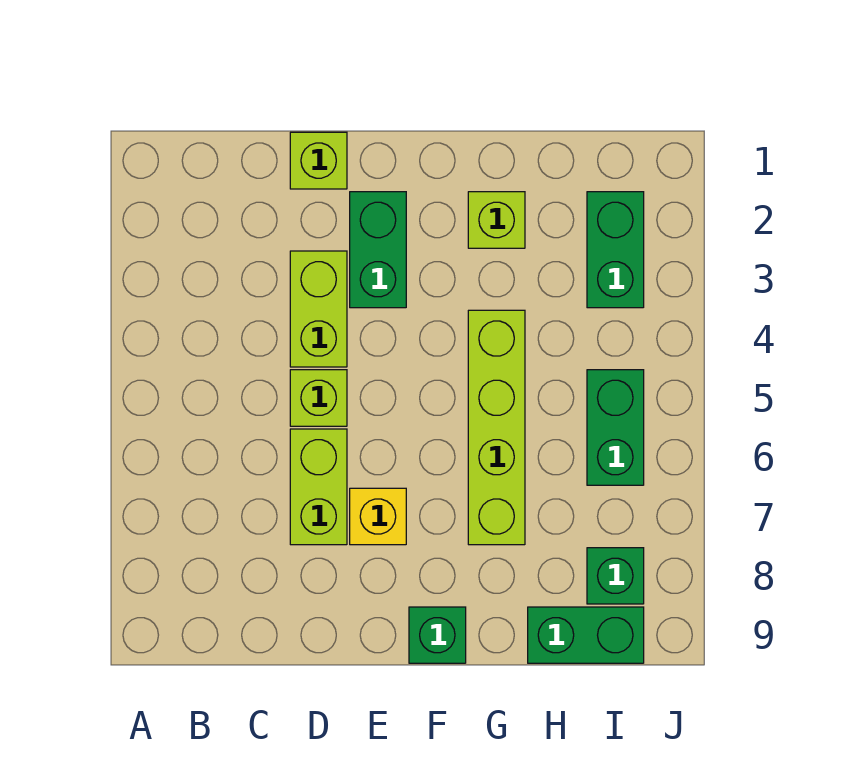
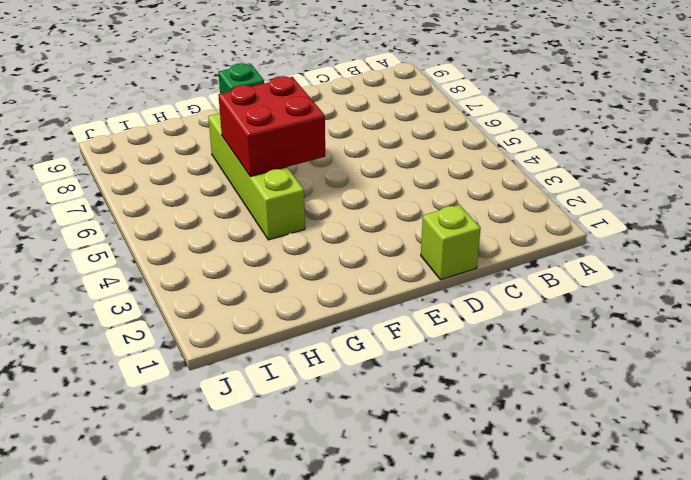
red 2x2 brick [218,76,325,176] -> none
none -> lime 1x2 brick [290,251,347,367]
none -> lime 1x1 brick [290,370,347,426]
none -> lime 1x2 brick [290,429,347,545]

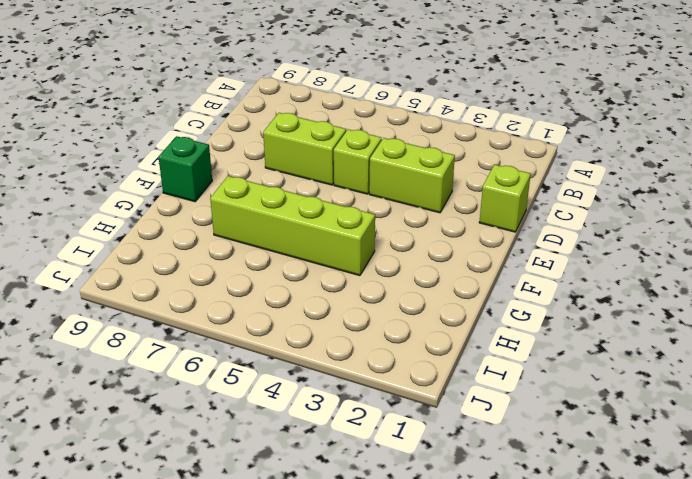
none -> green 1x2 brick [350,192,406,308]
none -> yellow 1x1 brick [350,488,406,545]
none -> lime 1x1 brick [468,192,525,248]

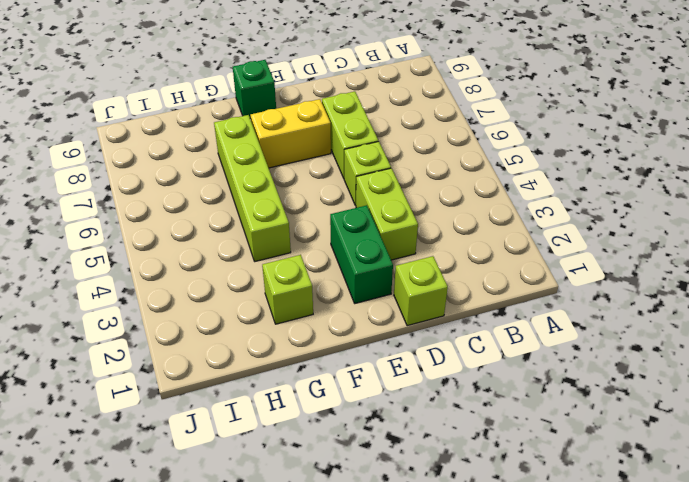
yellow 1x2 brick [251,99,331,168] -> yellow 1x1 brick [350,488,406,545]
none -> green 1x2 brick [528,607,644,663]
none -> green 1x2 brick [587,192,644,308]
none -> green 1x2 brick [587,370,644,485]

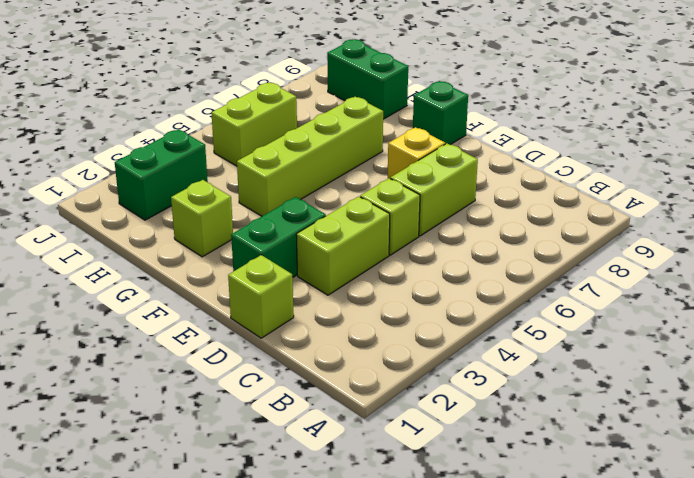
lime 1x2 brick [211,82,297,166] -> green 1x2 brick [587,370,644,485]
none -> green 1x1 brick [587,548,644,604]

